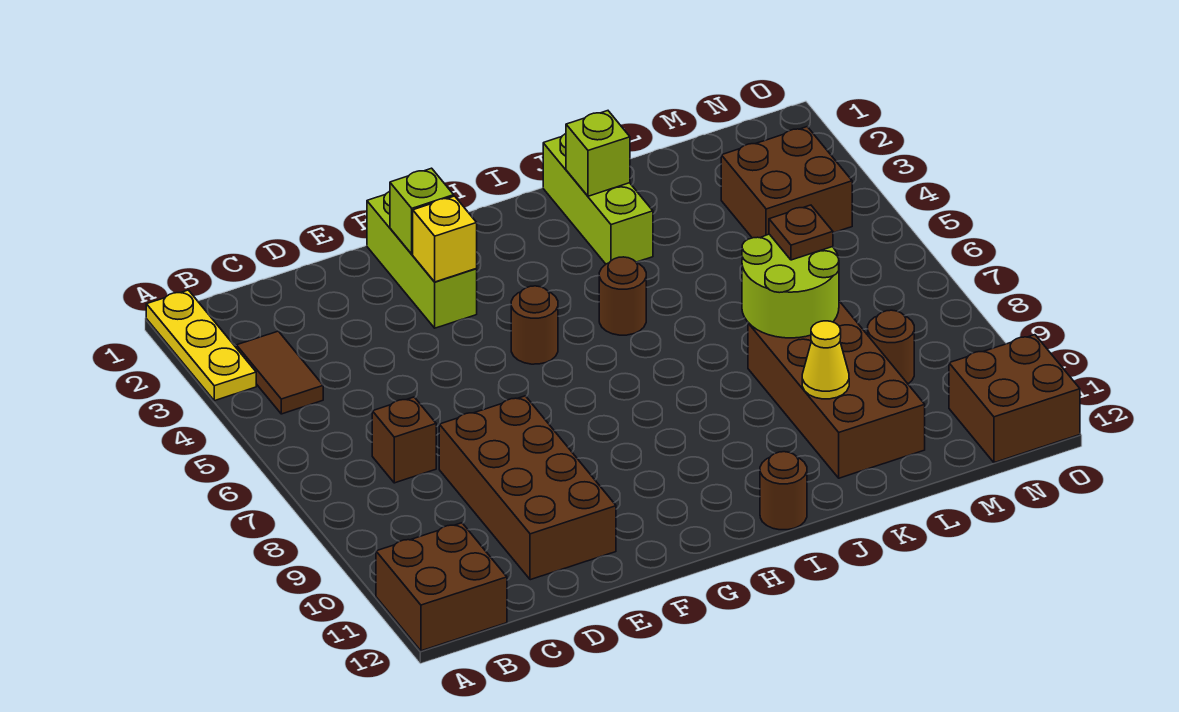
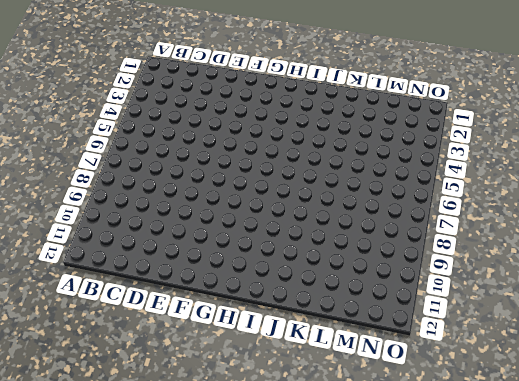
none -> yellow 1x3 plate [146,290,256,401]
none -> brown 2x2 brick [376,523,507,651]
none -> brown 1x2 tile [236,331,323,414]

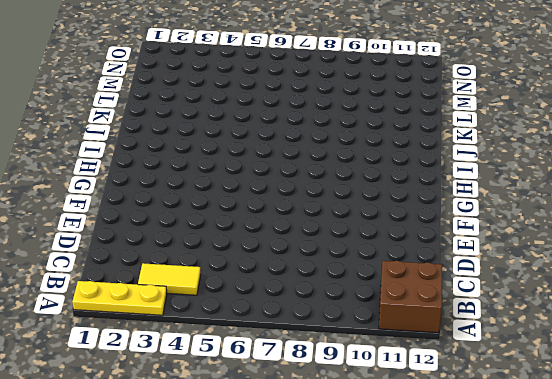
yellow 1x2 tile [138,263,201,295] -> brown 1x2 tile [236,331,323,414]
none -> brown 1x1 brick [372,397,436,483]
none -> brown 2x4 brick [439,396,616,580]
none -> lime 1x3 brick [367,191,477,328]

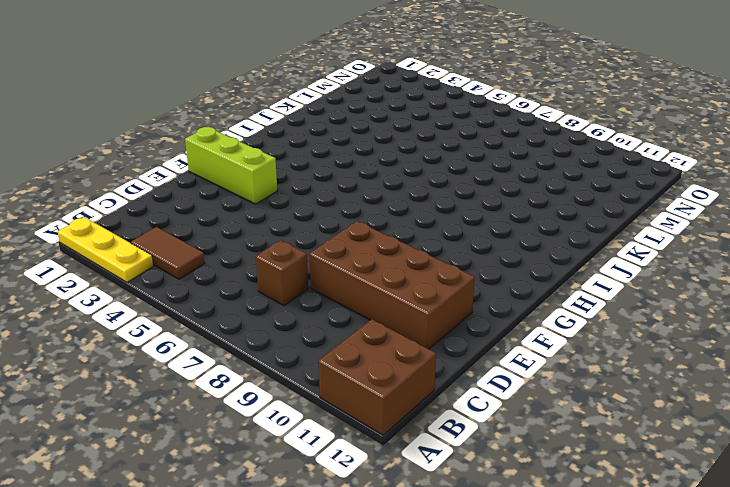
none -> brown 1x1 round brick [511,286,558,364]
none -> brown 1x1 round brick [599,257,646,335]
none -> brown 1x1 round brick [760,452,807,530]

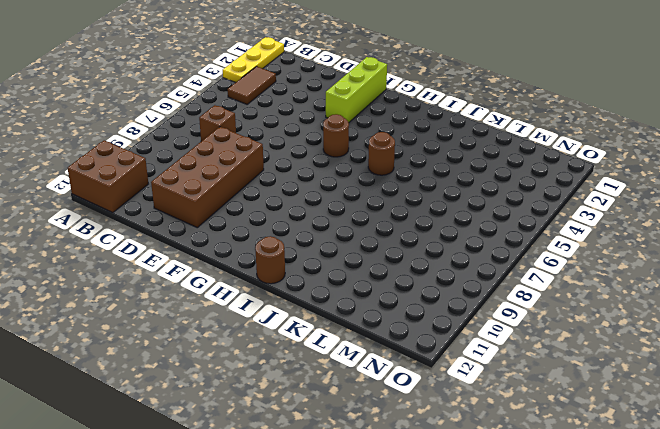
none -> lime 1x3 brick [543,134,653,264]
none -> brown 2x4 brick [748,301,925,478]
none -> brown 2x2 brick [721,127,852,238]

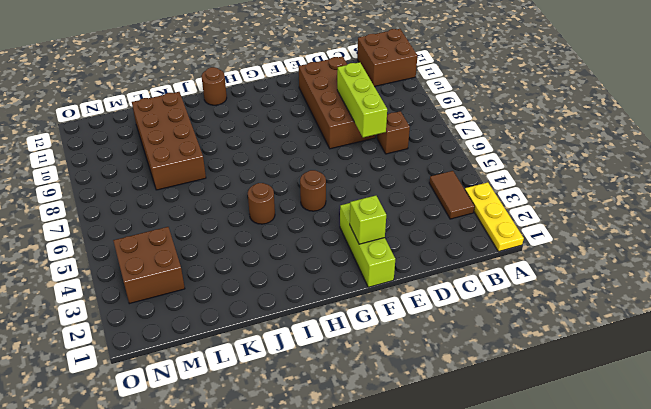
lime 1x3 brick [337,62,387,137] -> lime 1x3 brick moved to [543,134,653,264]
none -> brown 1x1 round brick [868,310,914,384]
none -> brown 2x2 brick [949,335,1080,463]
none -> yellow 1x1 brick [413,196,477,282]

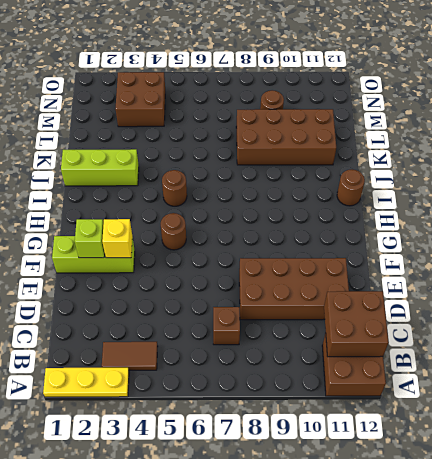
brown 2x2 brick [324,291,389,357] -> brown 2x2 brick moved to [949,335,1080,463]
none -> lime 1x1 brick [566,111,630,196]
none -> lime 2x2 round brick [742,234,839,338]
none -> yellow 1x1 cone [802,321,849,399]

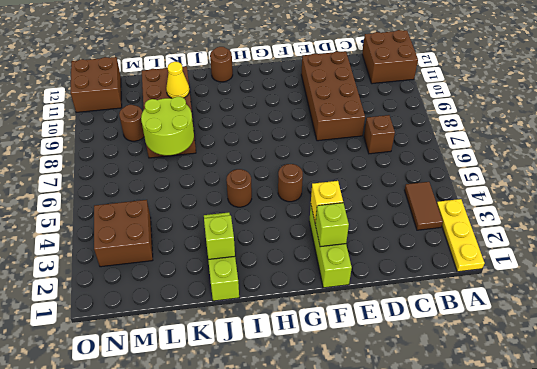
none -> brown 1x1 plate [769,205,833,260]

